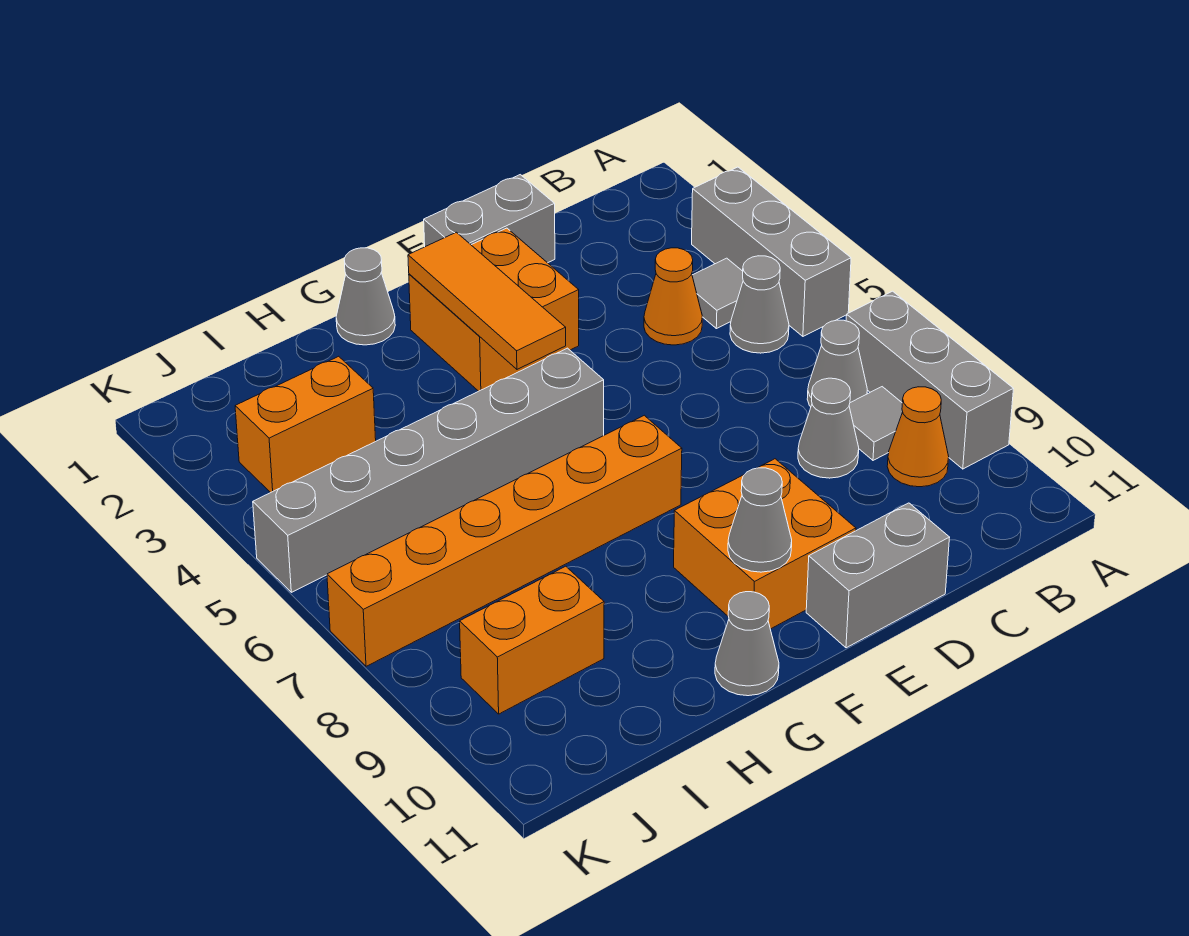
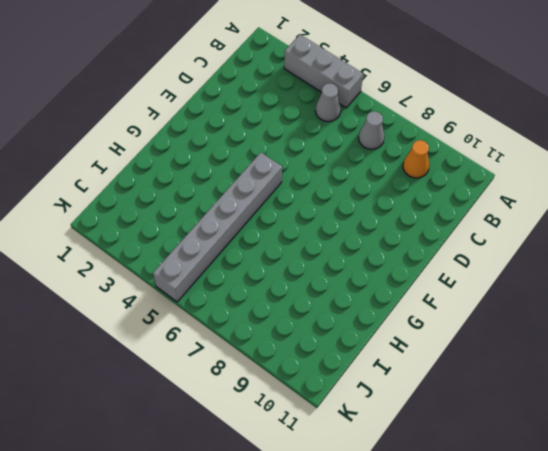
none -> grey 1x3 brick [846,291,1013,469]
none -> grey 1x1 tile [692,258,743,329]
none -> grey 1x1 tile [849,387,903,460]

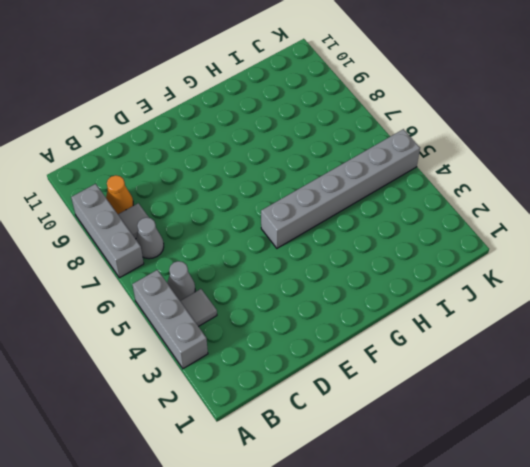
none -> orange 1x1 cone [644,248,702,345]
none -> grey 1x1 cone [798,378,859,478]
none -> grey 1x2 brick [424,175,555,263]

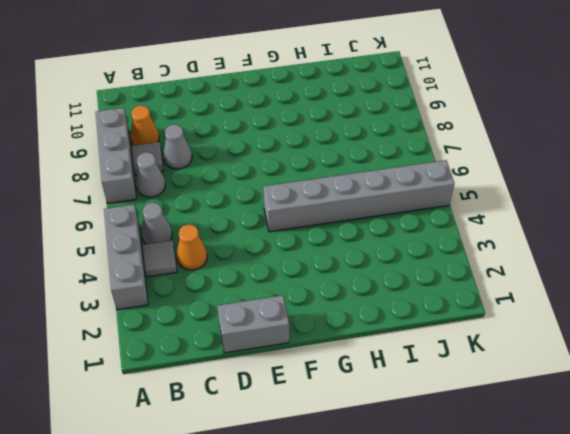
none -> grey 1x2 brick [806,503,950,648]
none -> orange 2x2 brick [409,228,579,391]
none -> orange 2x2 brick [674,459,856,629]

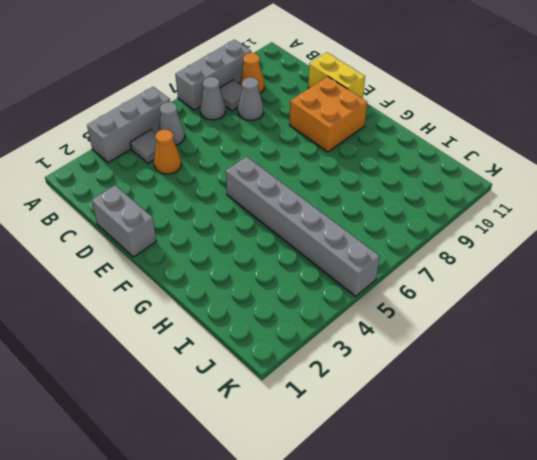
yellow 1x2 brick [308,52,365,99] -> grey 1x2 brick [806,503,950,648]
none -> orange 2x2 brick [409,228,579,391]
none -> orange 1x6 brick [327,415,682,666]
none -> grey 1x1 cone [336,248,395,345]

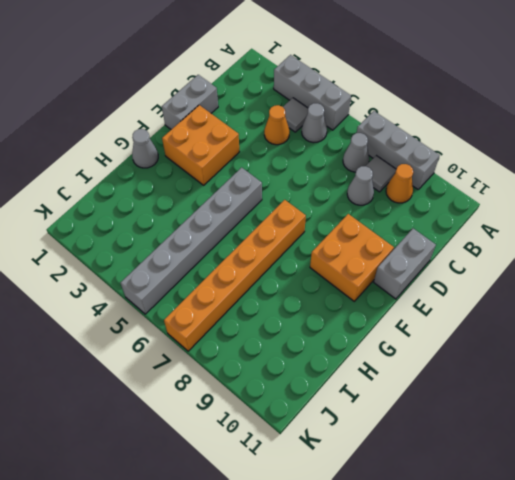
none -> grey 1x1 cone [715,592,779,696]
none -> orange 1x2 brick [235,356,376,493]
none -> orange 1x2 brick [460,566,604,714]

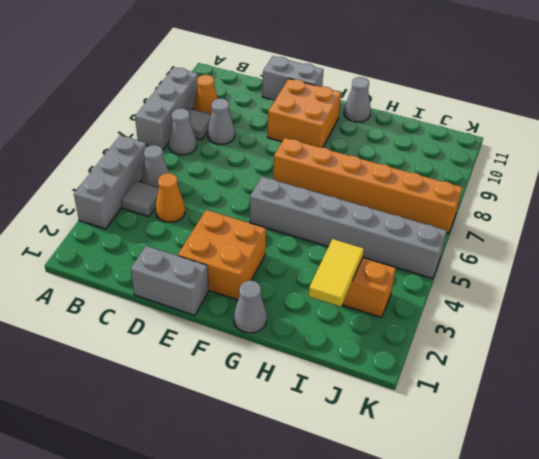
yellow 1x2 tile [309,239,364,307] -> none
none -> orange 1x2 brick [460,566,604,714]
none -> orange 1x3 tile [408,232,566,369]
none -> grey 1x1 cone [728,468,792,572]

